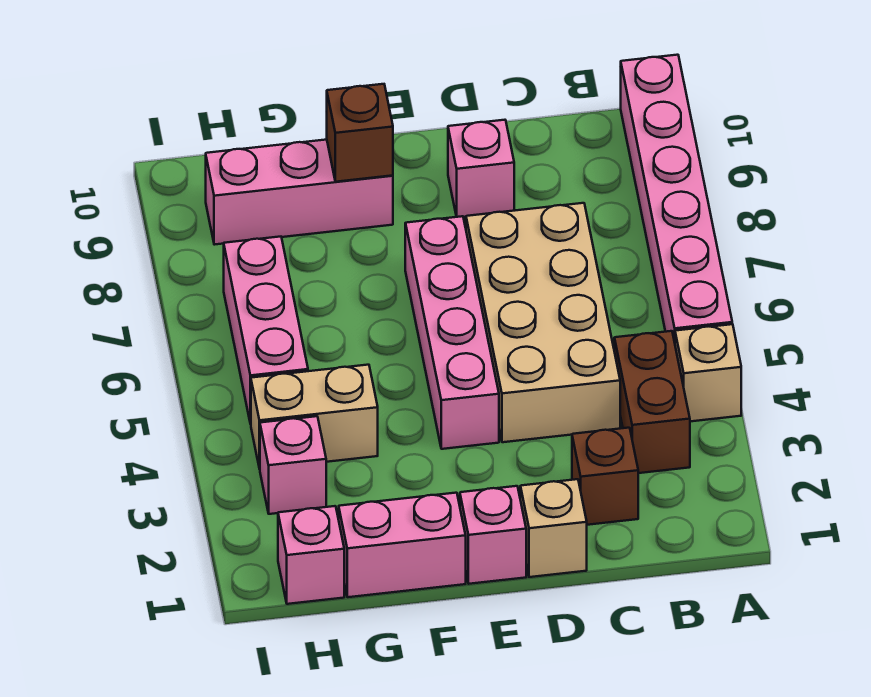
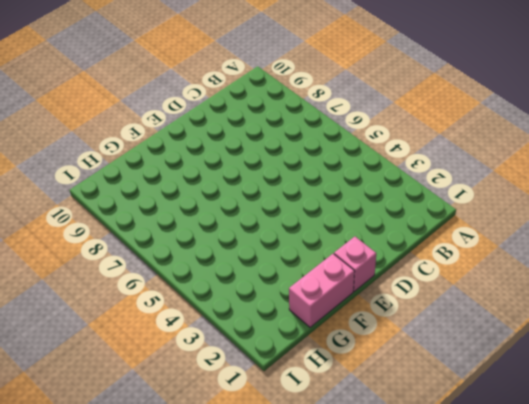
none -> tan 1x1 brick [675,324,741,421]
none -> pink 1x6 brick [621,55,732,342]
none -> brown 1x2 brick [614,331,690,473]

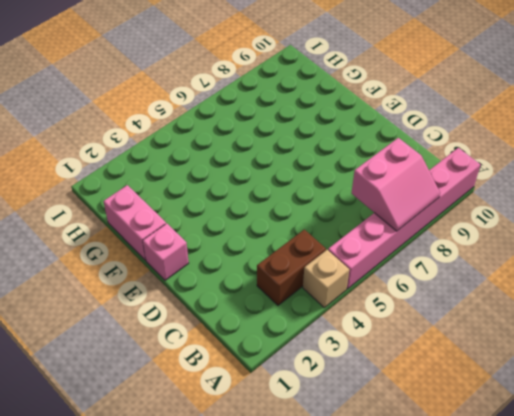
pink 2x2 slope [351,138,440,231] -> none
none -> brown 1x1 brick [572,428,638,525]
none -> tan 2x4 brick [466,203,620,442]
none -> tan 1x1 brick [520,479,587,577]

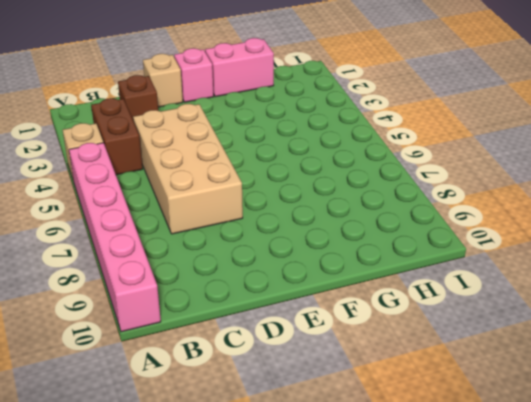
none -> pink 1x1 brick [448,120,514,217]
none -> pink 1x4 brick [405,216,499,449]
none -> pink 1x3 brick [206,140,393,245]

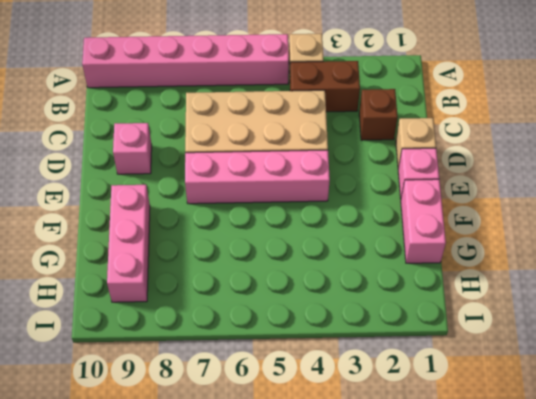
none -> tan 1x2 brick [251,365,378,469]
none -> pink 1x1 brick [278,506,344,604]
none -> pink 1x1 brick [260,416,326,514]

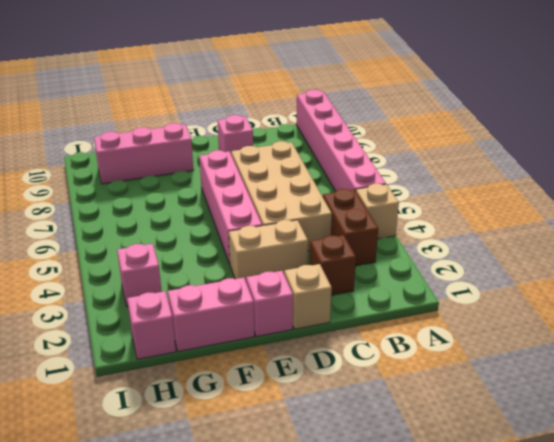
tan 1x2 brick [229,220,308,280] -> tan 1x2 brick moved to [251,365,378,469]
none -> pink 1x3 brick [224,237,308,424]
none -> brown 1x1 brick [327,84,393,182]

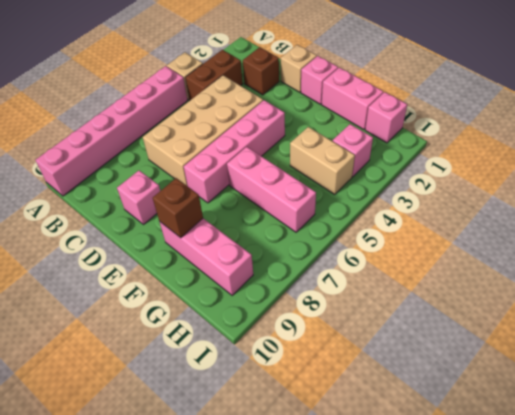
pink 1x3 brick [227,147,316,232] -> pink 1x3 brick turned to [224,237,308,424]

